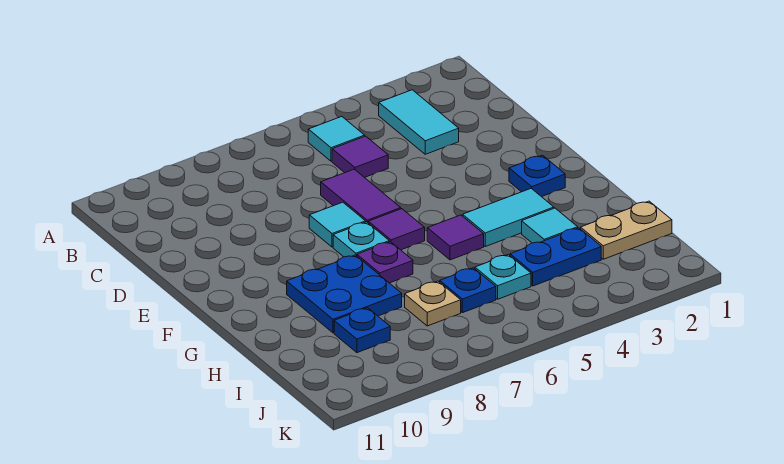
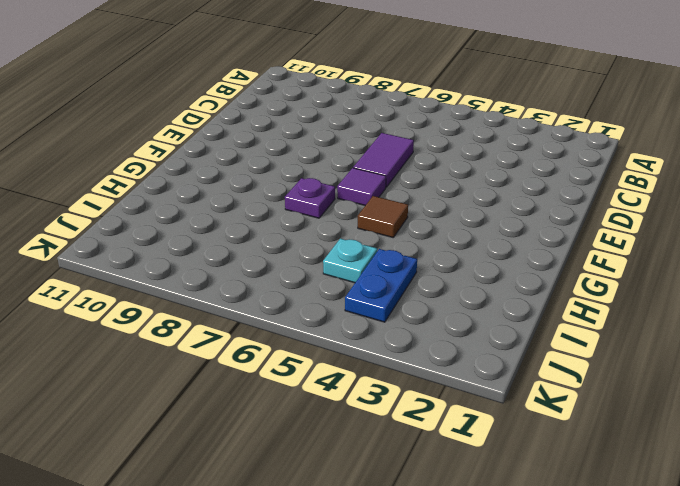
brown 1x1 tile [358,196,408,237] -> purple 1x1 tile [427,215,484,260]
blue 1x2 plate [345,249,417,322] -> blue 1x2 plate turned to [510,228,601,286]
none -> cyan 1x2 tile [379,90,459,154]
none -> cyan 1x1 tile [308,117,365,161]
none -> purple 1x1 tile [332,136,388,178]

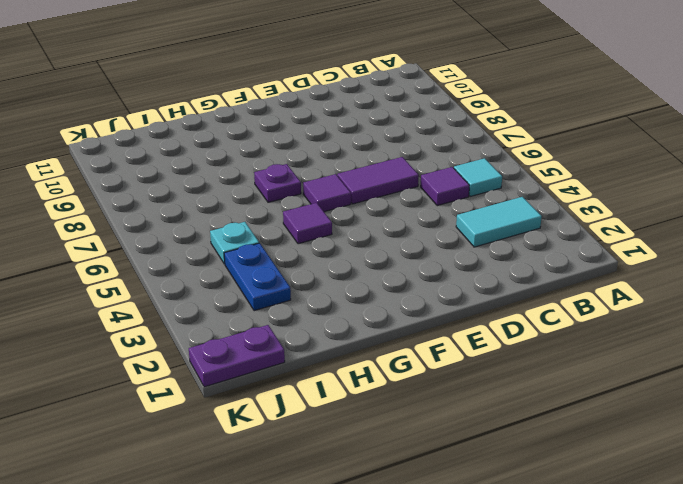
purple 1x2 plate [189,325,285,387] -> none
none -> cyan 1x1 tile [309,202,366,247]
none -> blue 1x1 plate [509,155,565,197]
none -> cyan 1x1 plate [333,222,389,257]

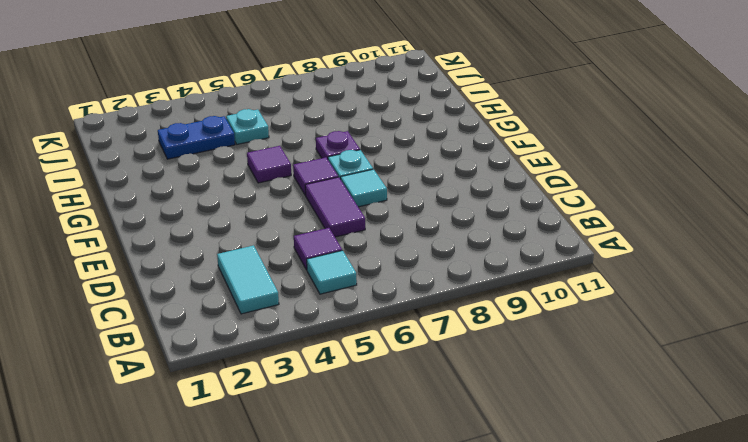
none -> blue 1x1 plate [509,155,565,197]
none -> cyan 1x2 tile [463,188,554,246]
none -> blue 2x2 plate [287,255,402,333]

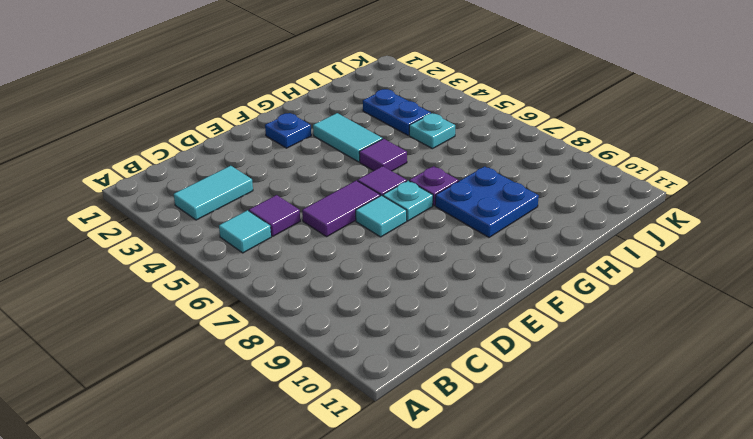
none -> cyan 1x1 tile [522,208,578,243]
none -> tan 1x2 plate [581,201,672,259]
none -> blue 1x1 plate [440,268,496,313]

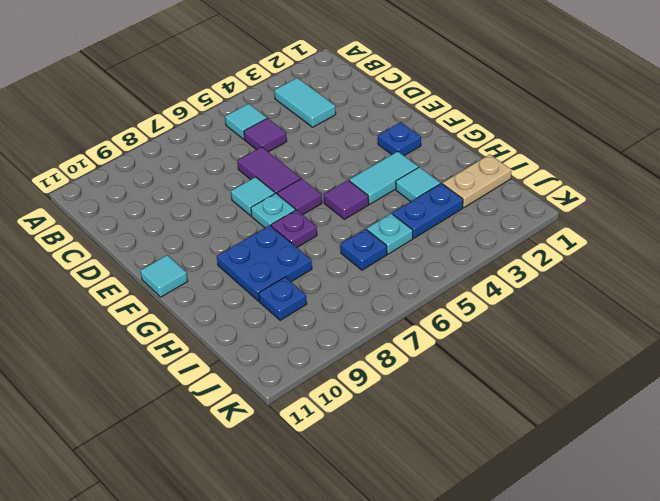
cyan 1x1 tile [140,255,188,297] -> none
none -> tan 1x1 plate [405,281,461,326]

